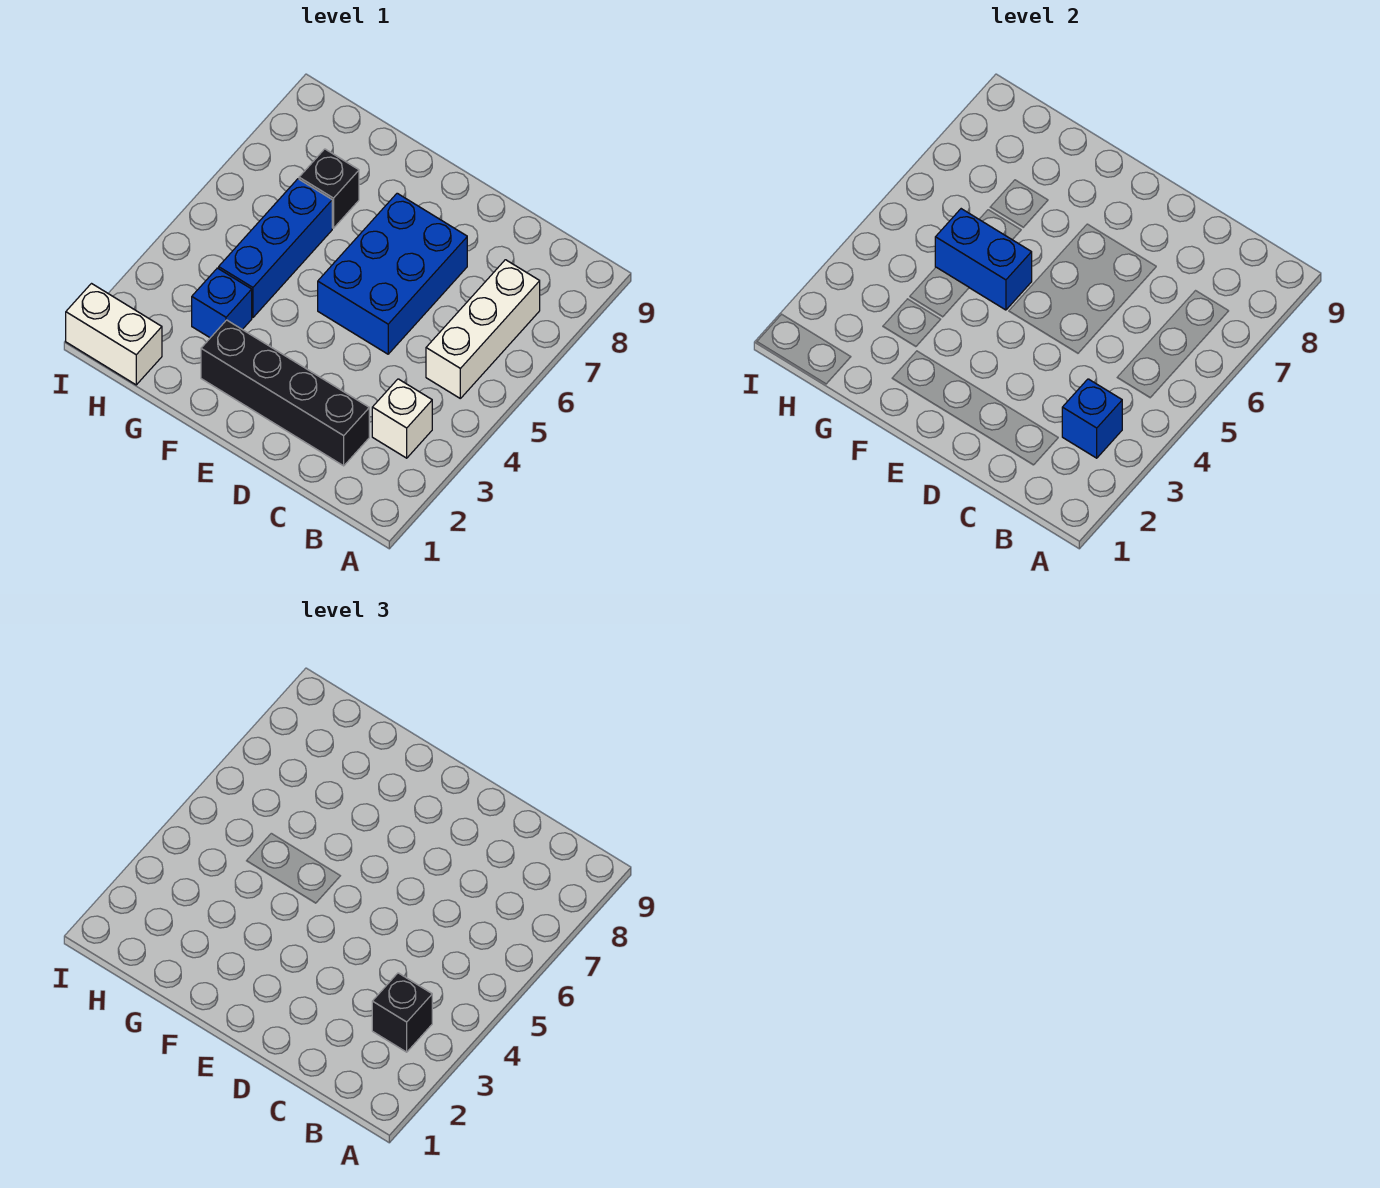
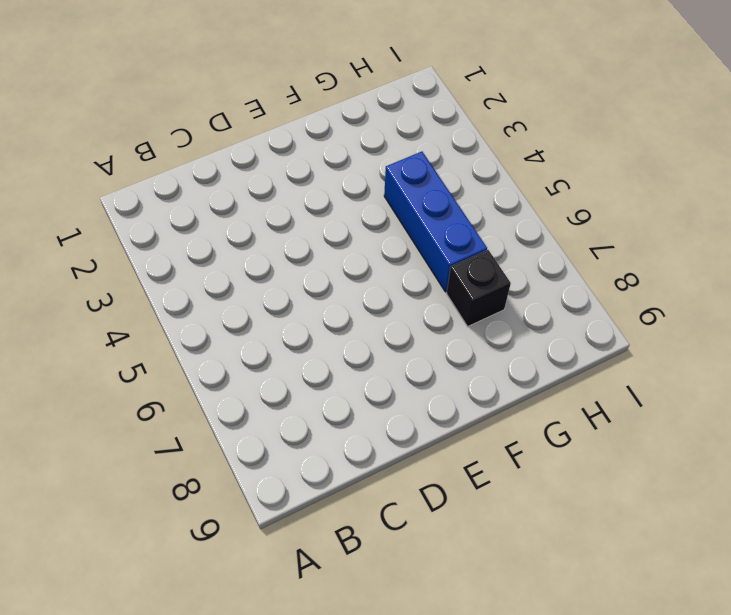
none -> white 1x1 brick [372,379,432,458]
none -> white 1x3 brick [426,260,540,398]

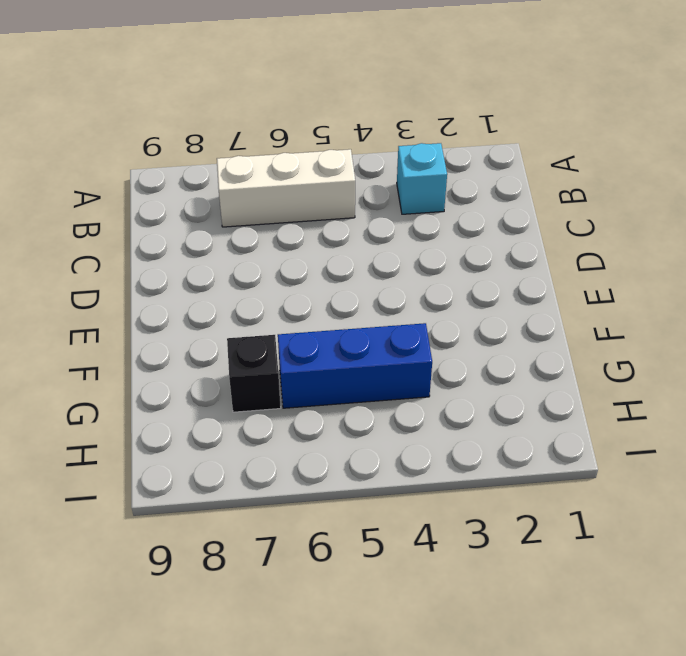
cyan 1x1 brick [397,143,447,214] -> white 1x1 brick [372,379,432,458]
none -> black 1x4 brick [201,320,369,466]
none -> blue 2x3 brick [318,193,467,354]

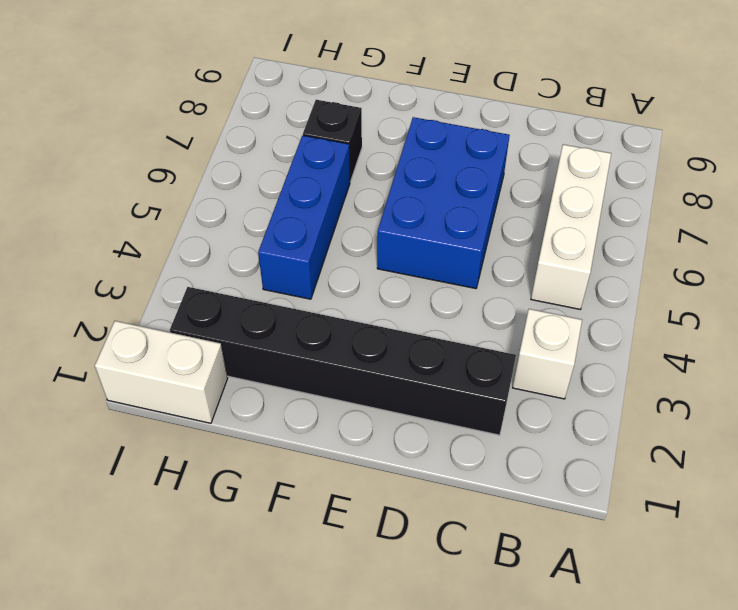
black 1x6 brick [170,287,516,435] -> black 1x4 brick [201,320,369,466]
none -> blue 1x1 brick [192,268,252,338]
none -> blue 1x1 brick [1062,379,1122,458]

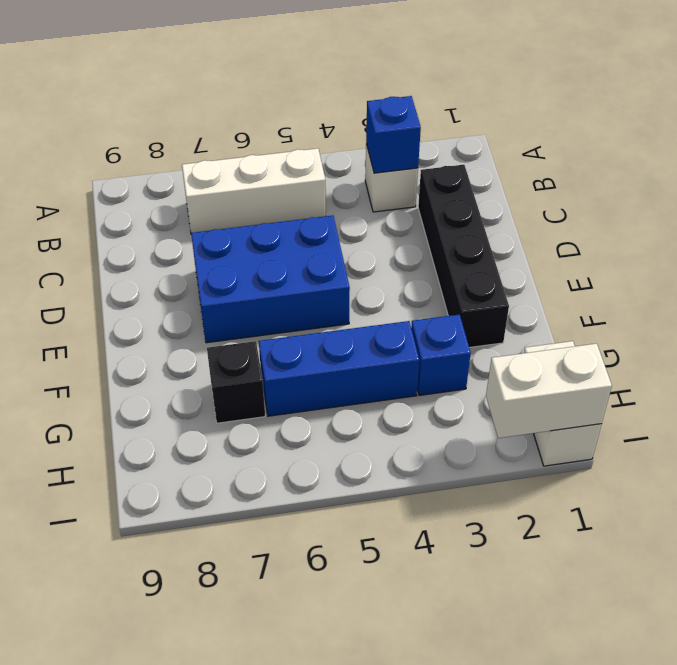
white 1x2 brick [486,343,612,438] -> none
none -> blue 1x2 brick [935,209,1032,310]
none -> black 1x1 brick [372,973,432,1052]

